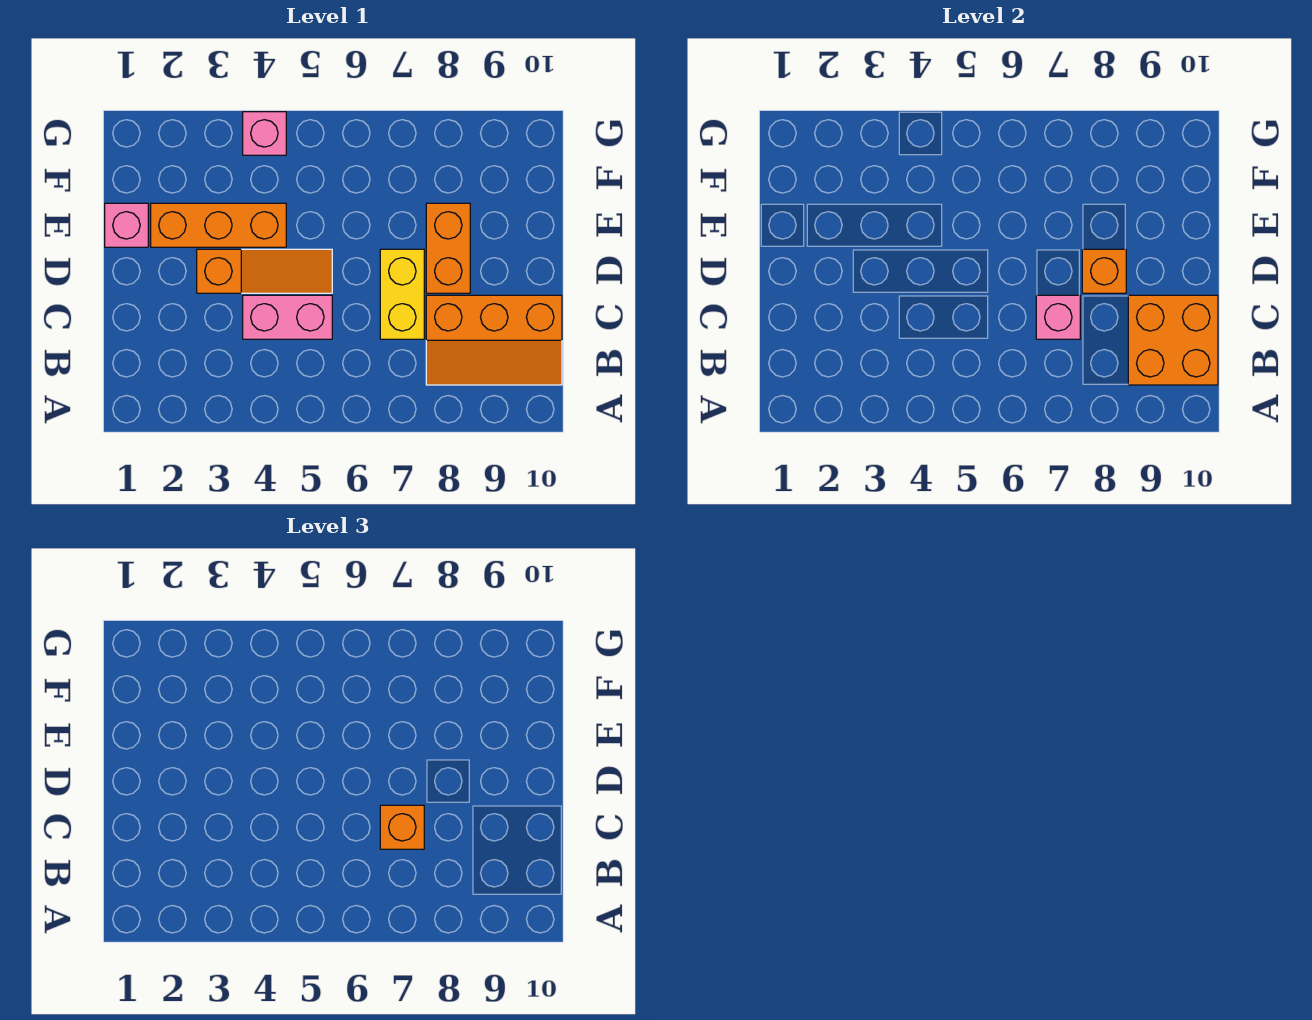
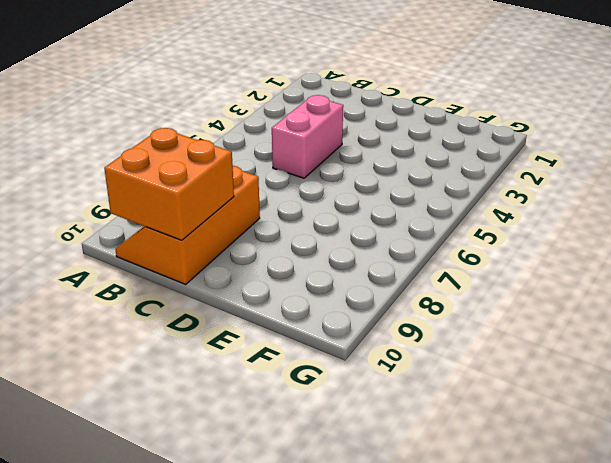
none -> yellow 1x2 brick [380,249,424,339]
none -> orange 1x3 slope [197,249,332,293]
none -> orange 1x2 brick [426,203,470,293]

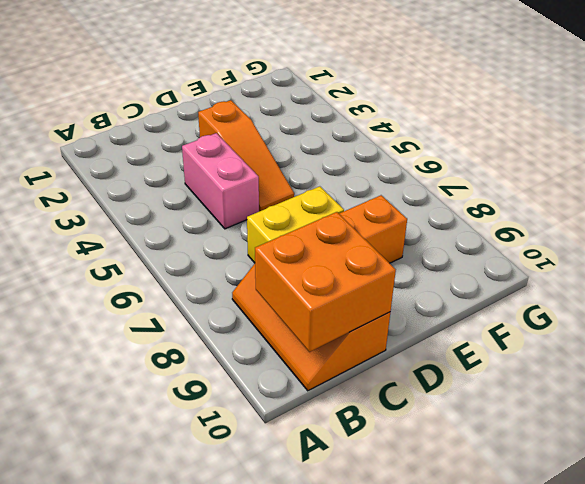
none -> pink 1x1 brick [105,203,148,247]
none -> orange 1x3 brick [151,203,286,247]
none -> pink 1x1 brick [243,112,286,155]

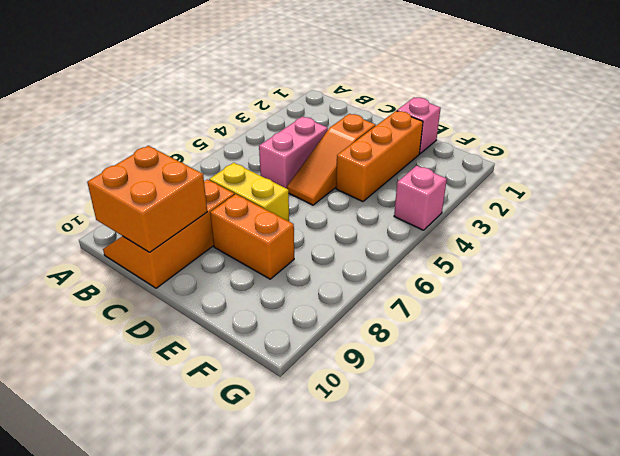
none -> pink 1x1 brick [1036,295,1080,339]
none -> orange 1x1 brick [1082,249,1126,293]
none -> orange 1x1 brick [380,805,424,849]

